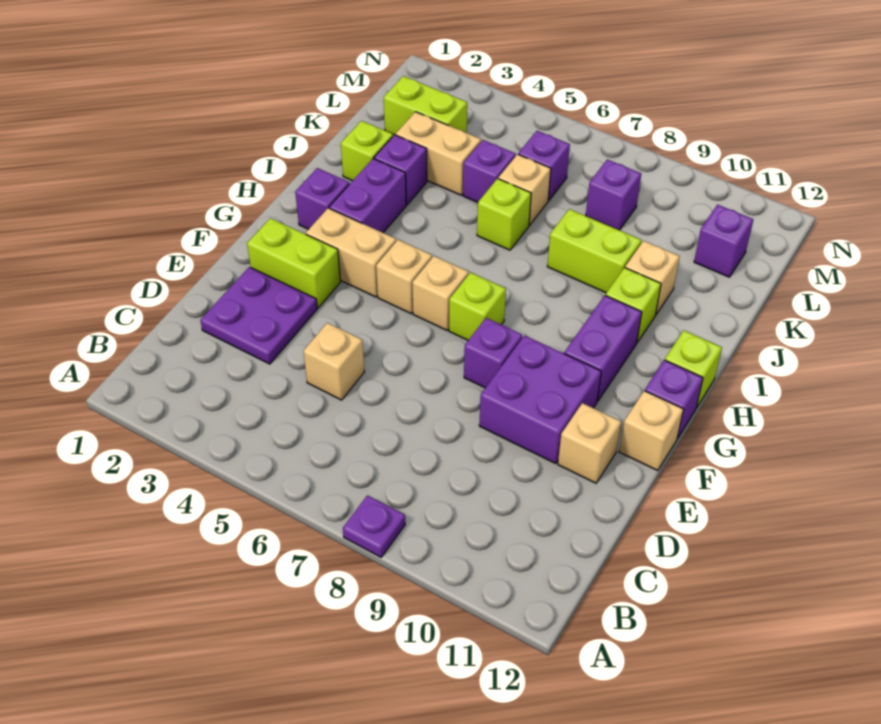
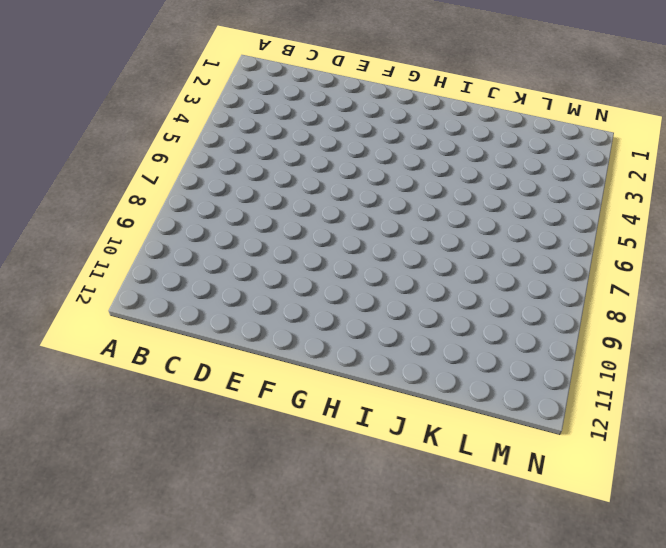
none -> purple 1x1 plate [343,495,405,557]
none -> purple 2x2 plate [200,267,317,364]
none -> tan 1x1 brick [303,323,365,400]
none -> purple 2x2 brick [479,336,601,464]

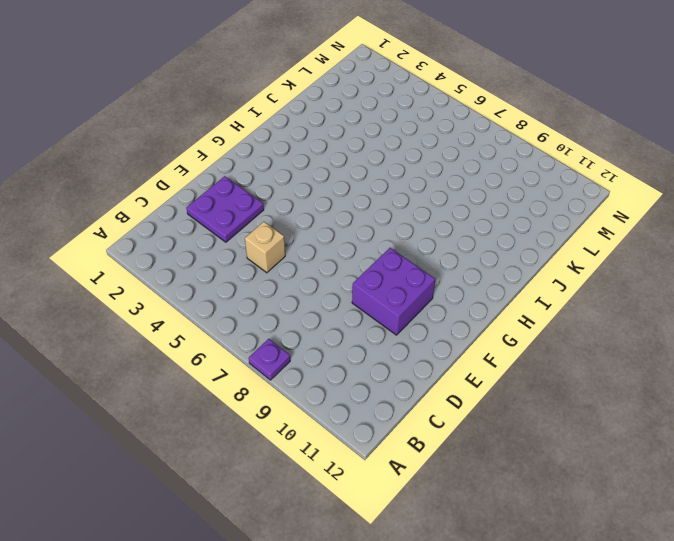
none -> tan 1x1 brick [558,403,621,483]
none -> lime 1x2 brick [247,218,340,308]
none -> purple 1x1 brick [464,318,522,388]
none -> tan 1x1 brick [619,391,683,471]

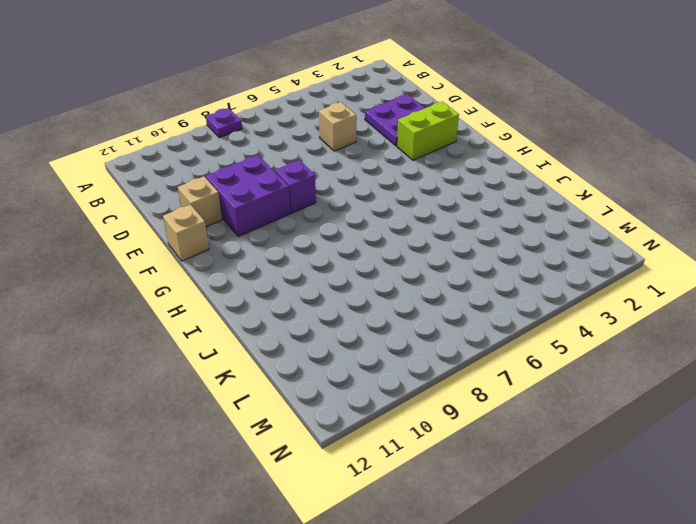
none -> tan 1x2 brick [306,208,396,297]
none -> tan 1x1 brick [376,240,432,314]
none -> tan 1x1 brick [412,256,469,330]
none -> lime 1x1 brick [449,272,506,340]

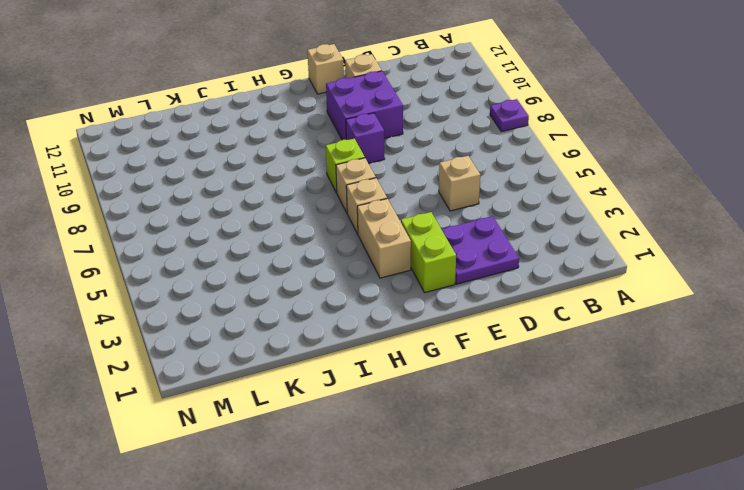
none -> purple 1x2 brick [564,295,642,401]
none -> purple 1x1 brick [645,360,703,439]
none -> purple 1x1 brick [295,168,349,229]
none -> purple 1x2 brick [329,159,406,233]

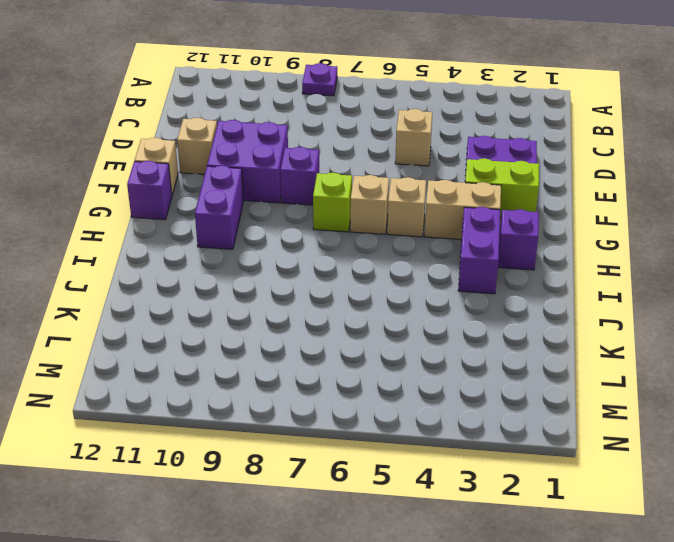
none -> lime 1x1 brick [665,330,722,408]
none -> lime 1x1 brick [606,268,661,342]
none -> lime 1x1 brick [341,121,393,181]
none -> purple 1x1 brick [374,135,427,205]

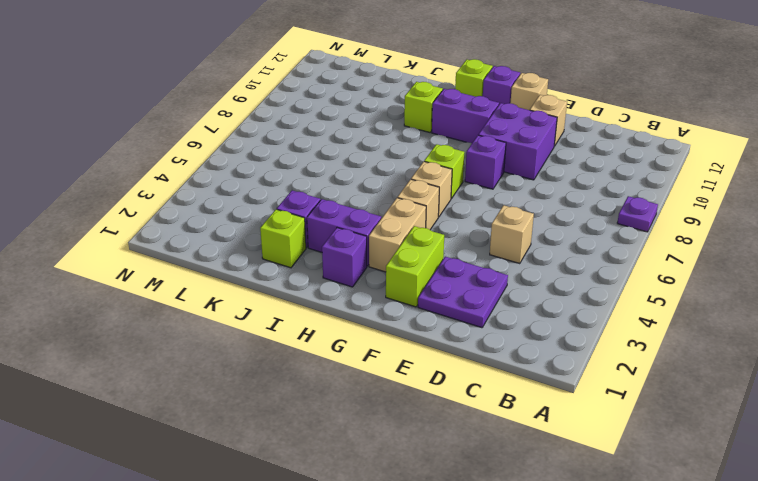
none -> lime 1x1 brick [477,179,531,250]
none -> lime 1x2 brick [547,209,642,293]
none -> tan 1x1 brick [625,241,680,314]
none -> tan 1x2 brick [396,112,481,195]

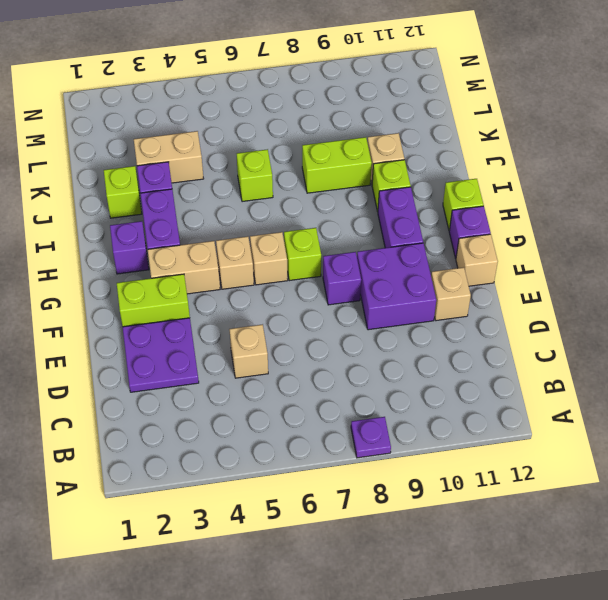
none -> purple 1x1 brick [463,140,516,203]
none -> tan 1x1 brick [498,154,551,225]
none -> lime 1x2 brick [384,76,467,135]
none -> purple 1x1 brick [518,131,570,200]

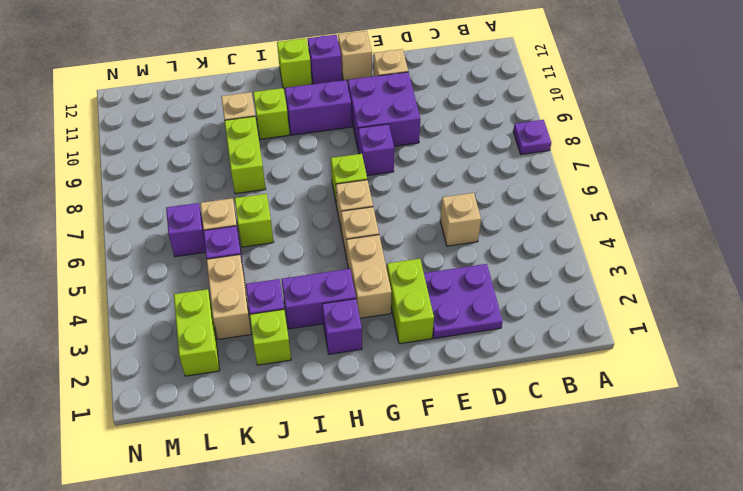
none -> purple 1x1 brick [586,159,641,230]
none -> purple 1x1 brick [694,205,753,277]

